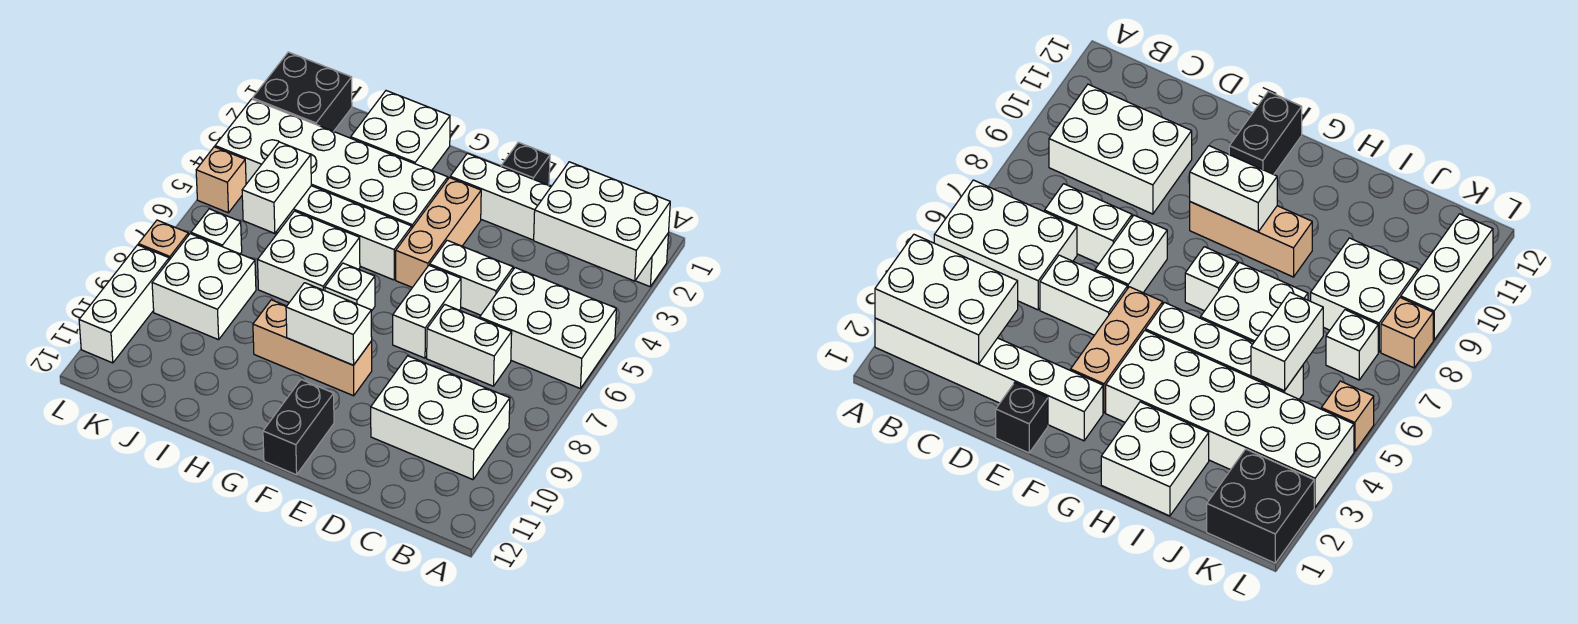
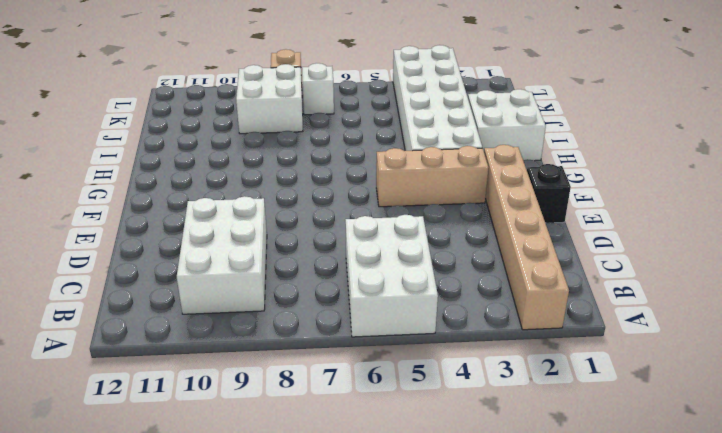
tan 1x6 brick [484,145,569,330] -> white 1x6 brick [450,153,668,287]
none -> white 1x2 brick [427,304,512,386]
none -> white 1x2 brick [430,240,513,315]
none -> white 1x2 brick [393,265,461,358]

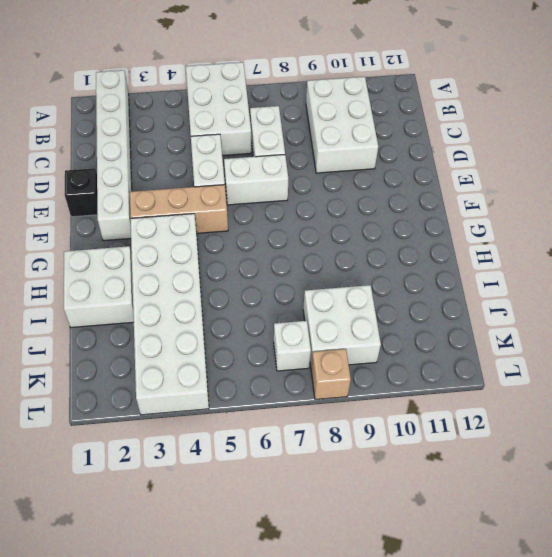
none -> tan 1x3 brick [253,300,372,396]
none -> black 1x2 brick [263,380,334,475]
none -> white 1x4 brick [276,186,412,280]

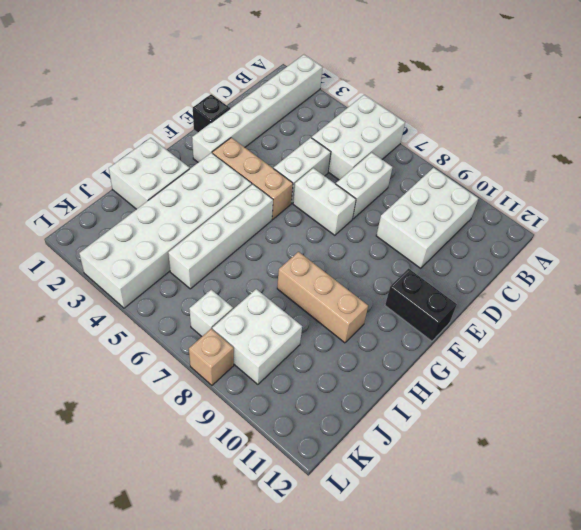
tan 1x3 brick [277,252,368,343] -> tan 1x3 brick turned to [253,300,372,396]
none -> white 1x1 brick [325,263,375,311]
none -> white 2x2 brick [258,211,360,302]
none -> black 2x2 brick [252,52,352,132]

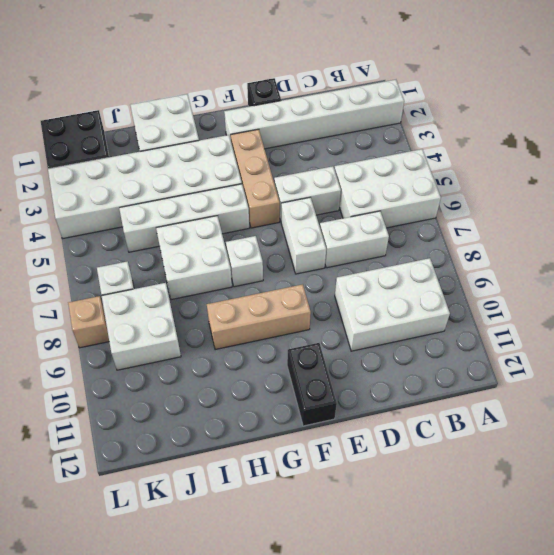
none -> tan 1x1 brick [196,147,246,213]
none -> white 1x3 brick [79,245,169,363]
none -> white 2x3 brick [534,162,670,281]

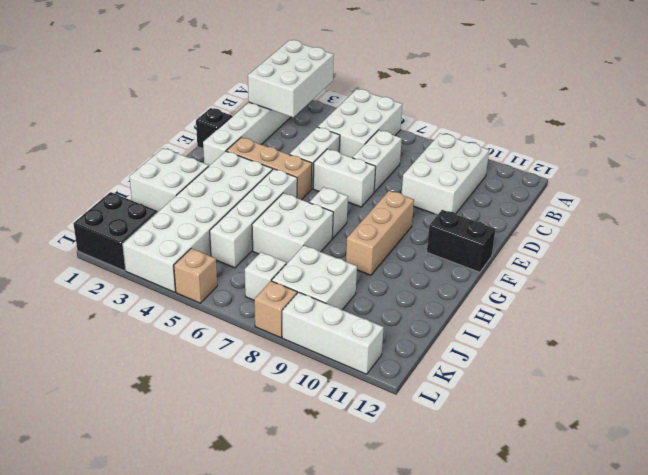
none -> white 1x2 brick [286,283,372,365]
none -> white 1x2 brick [242,142,311,234]

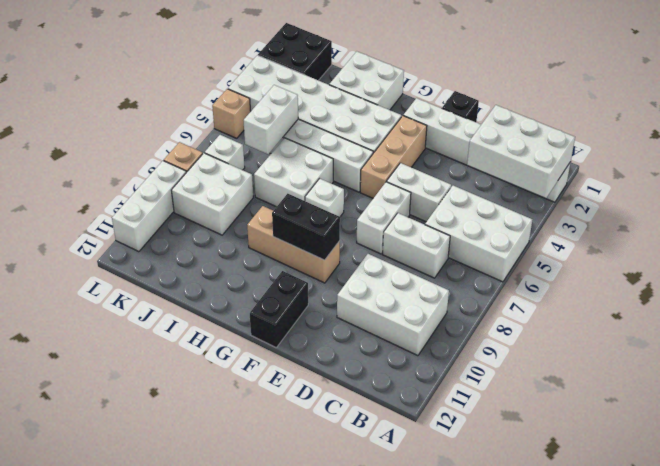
black 1x2 brick [272,194,340,260] -> white 1x2 brick [286,283,372,365]

